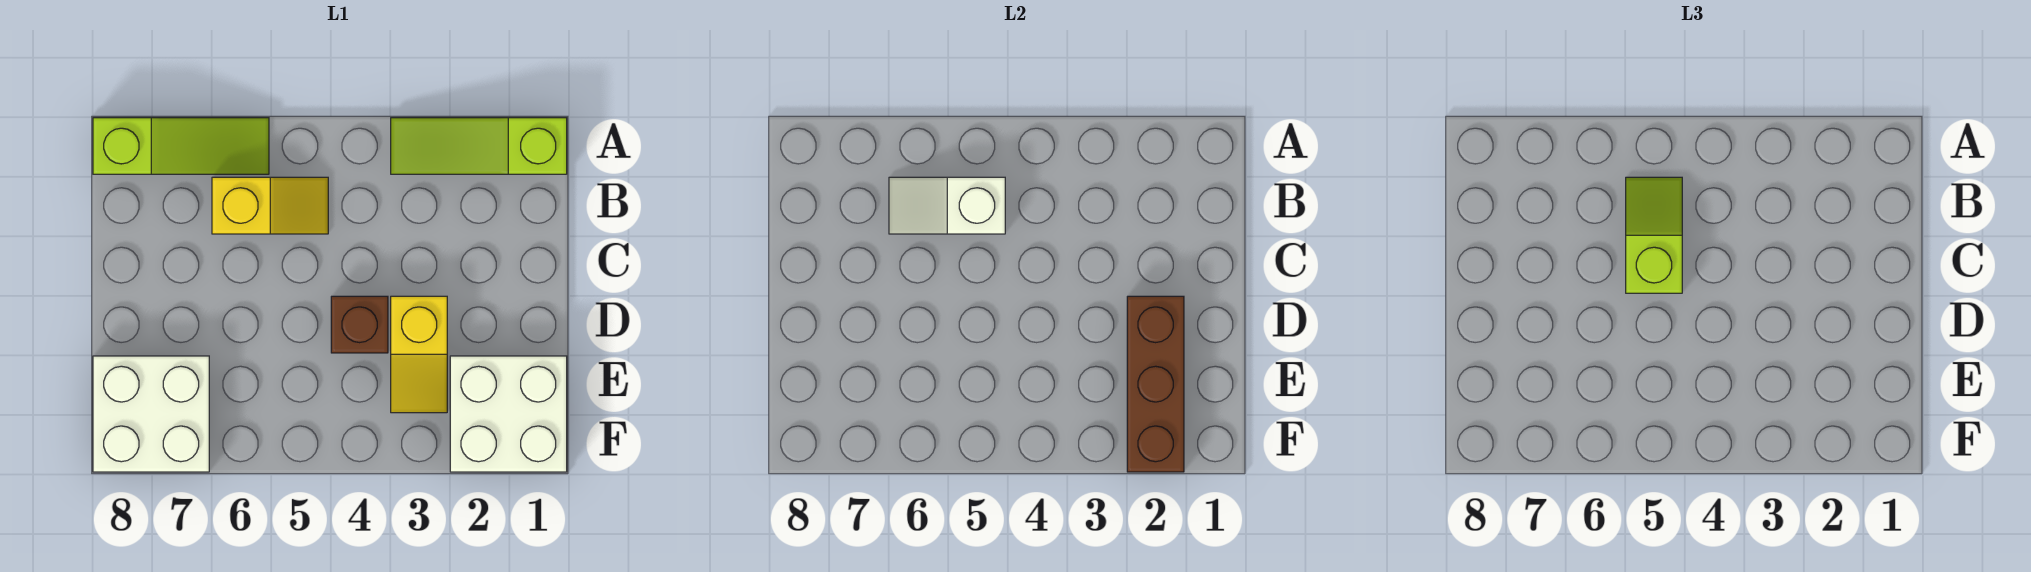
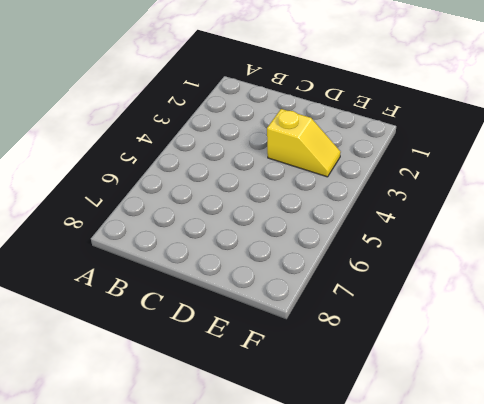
none -> lime 1x3 slope [391,118,567,174]
none -> lime 1x3 slope [93,118,269,174]

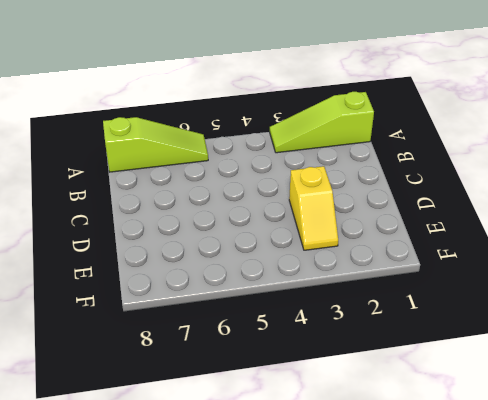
none -> yellow 1x2 slope [212,177,328,234]
none -> brown 1x1 brick [331,296,388,353]

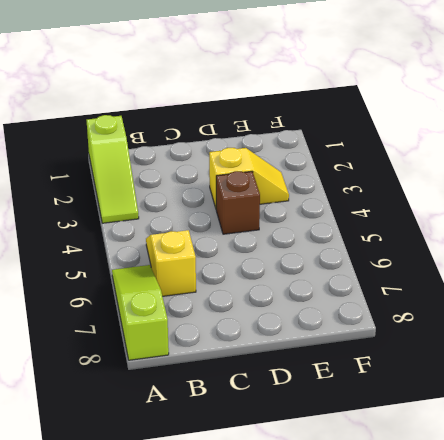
none -> white 2x2 brick [450,356,567,472]
none -> white 2x2 brick [93,356,209,472]

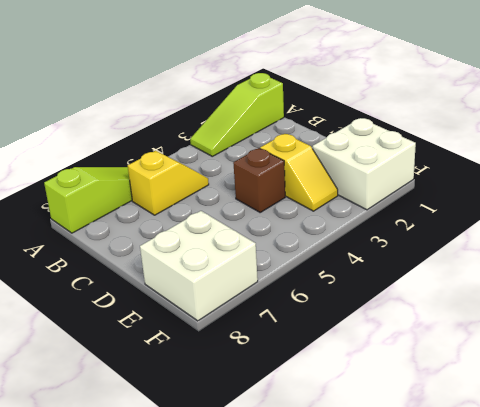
none -> white 1x2 slope [889,177,1005,234]
none -> brown 1x3 brick [1127,296,1184,472]

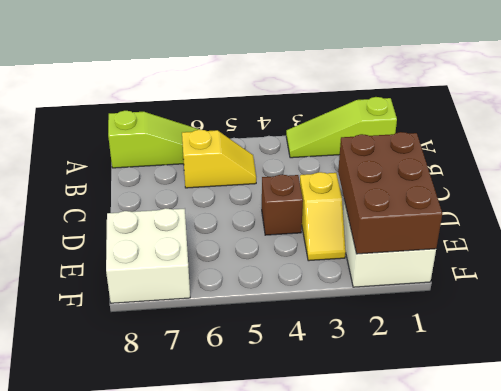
brown 2x3 brick [338,132,442,254] -> brown 1x3 brick [1127,296,1184,472]
none -> white 1x2 slope [889,177,1005,234]
none -> lime 1x2 slope [1626,177,1682,293]

